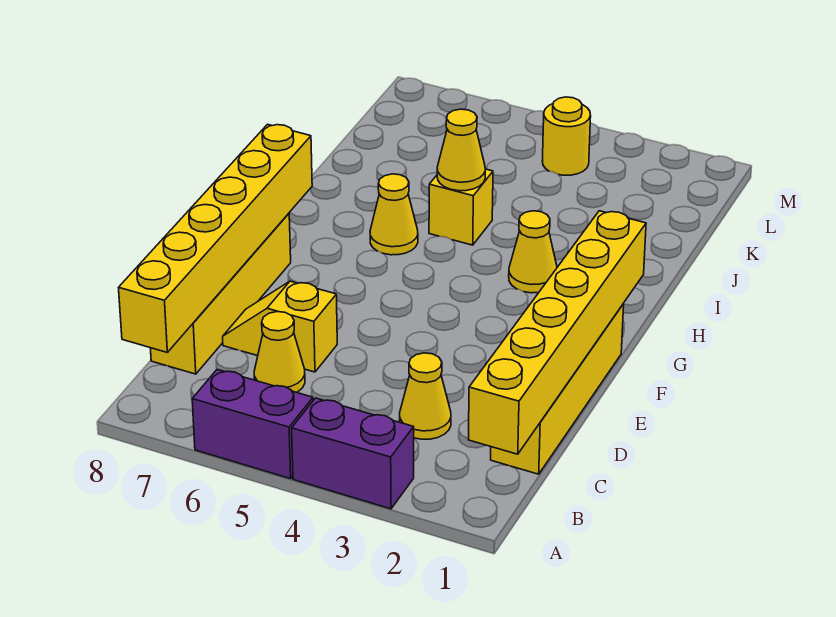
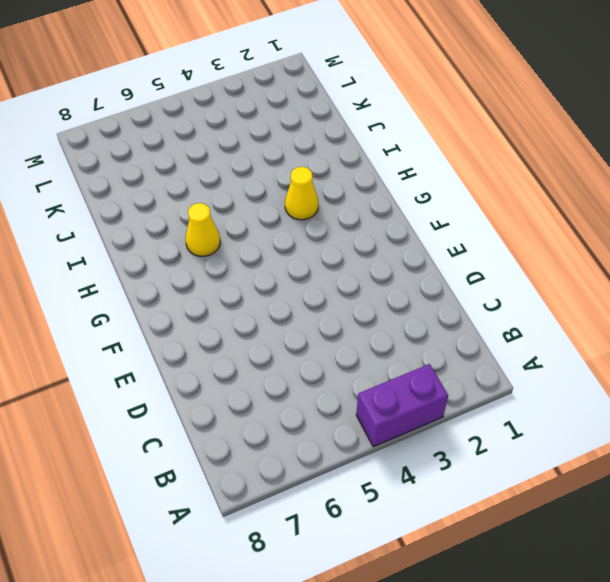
none -> purple 1x2 brick [192,370,313,479]
none -> yellow 1x4 brick [491,304,624,474]
none -> yellow 1x1 cone [400,353,451,439]

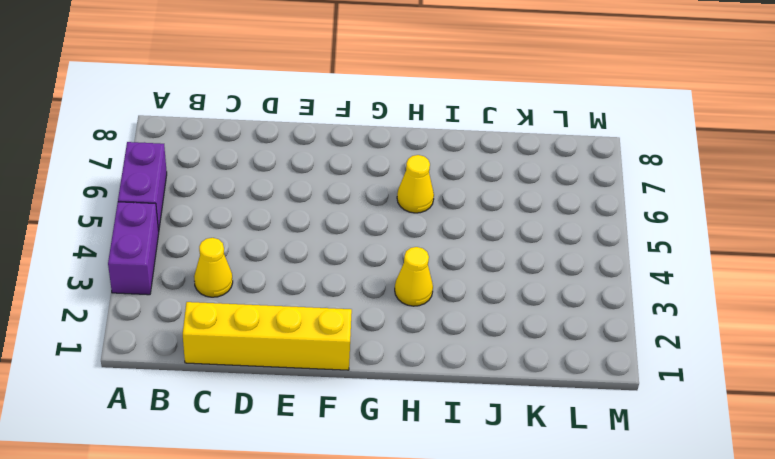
none -> yellow 1x1 cone [254,312,305,392]
none -> yellow 1x4 brick [150,213,291,374]
none -> yellow 1x2 slope [223,281,337,372]

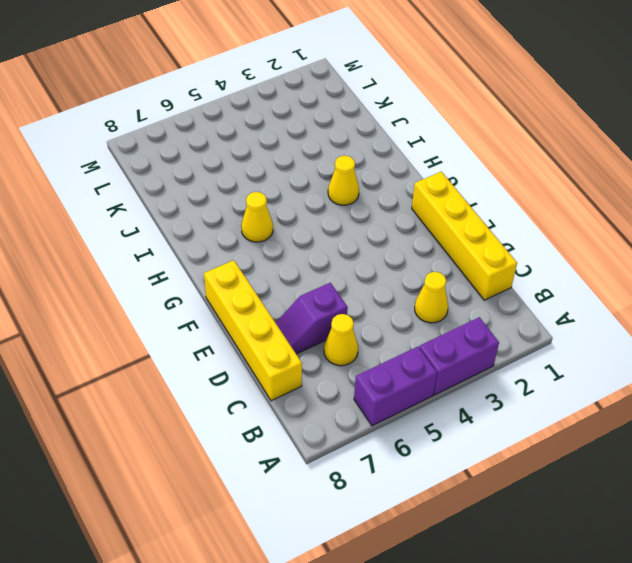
purple 1x2 slope [276,283,348,354] -> yellow 1x2 slope [223,281,337,372]
none -> yellow 1x1 brick [429,169,493,245]
none -> yellow 1x1 round brick [542,97,591,175]
none -> yellow 1x6 brick [469,211,646,454]

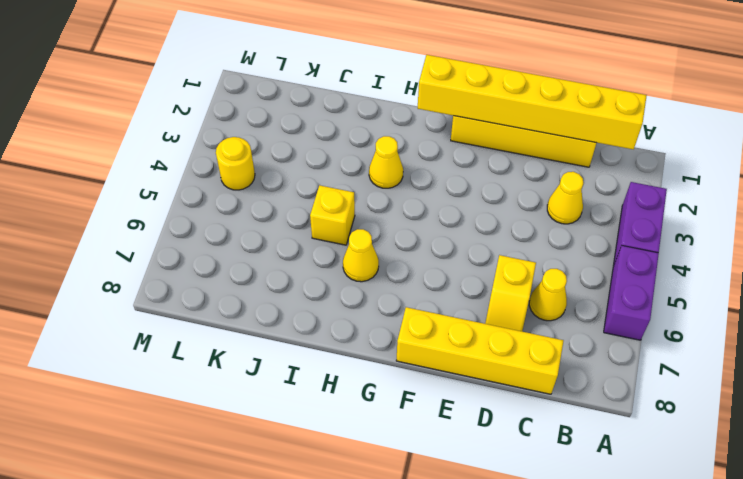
none -> yellow 1x6 brick [119,124,312,352]
none -> yellow 1x1 cone [437,109,485,191]

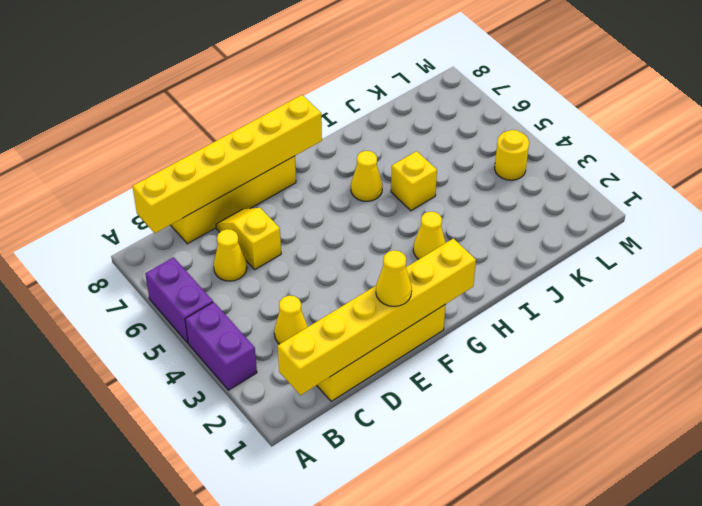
yellow 1x1 cone [376,250,412,306] -> yellow 1x1 cone moved to [437,109,485,191]

